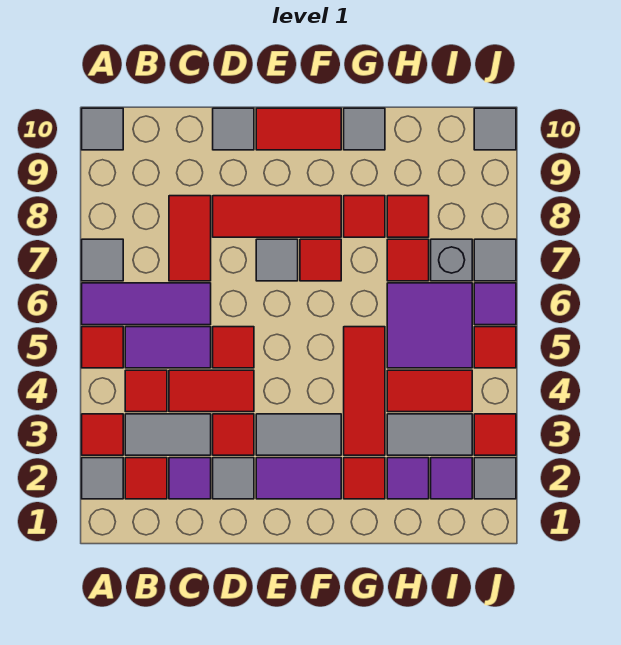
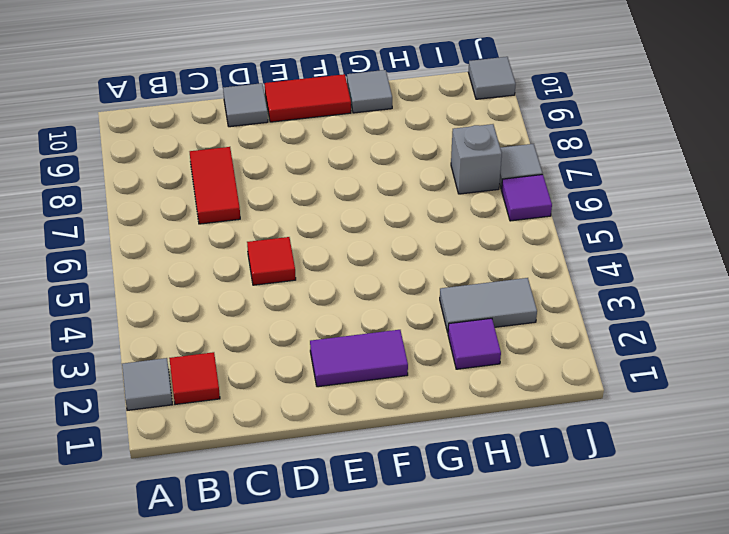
none -> red 1x1 tile [82,414,123,455]
none -> red 1x1 tile [82,327,123,368]
none -> purple 1x3 tile [82,283,211,325]
none -> grey 1x1 tile [82,239,123,281]

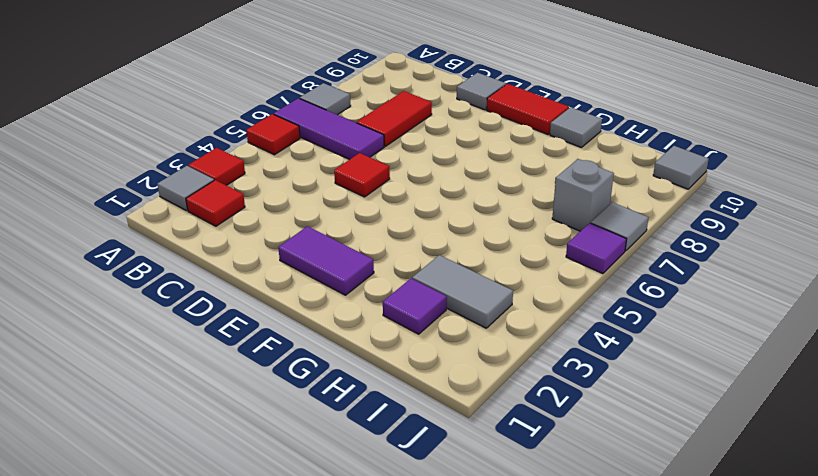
none -> grey 1x1 tile [82,108,123,150]
none -> grey 1x2 tile [125,414,211,455]
none -> red 1x1 tile [125,370,167,412]
none -> purple 1x2 tile [125,327,211,368]

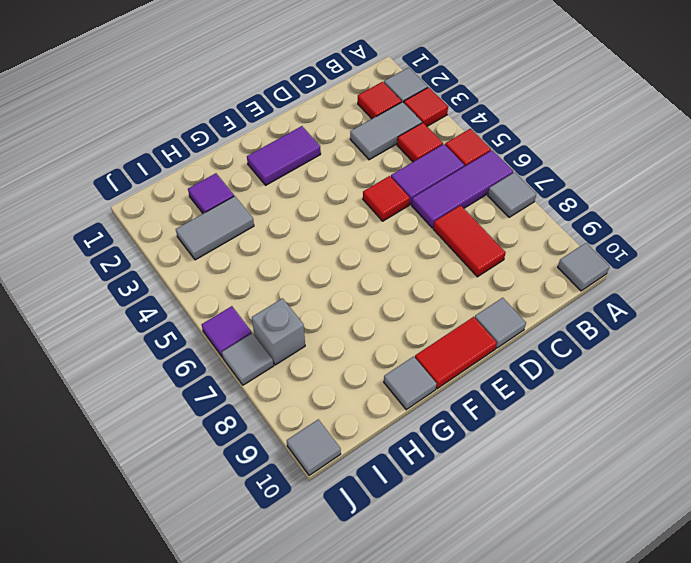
none -> purple 1x1 tile [169,458,211,499]
none -> red 1x2 tile [169,370,254,412]
none -> grey 1x1 tile [213,458,254,499]
none -> red 1x1 tile [213,414,254,455]

